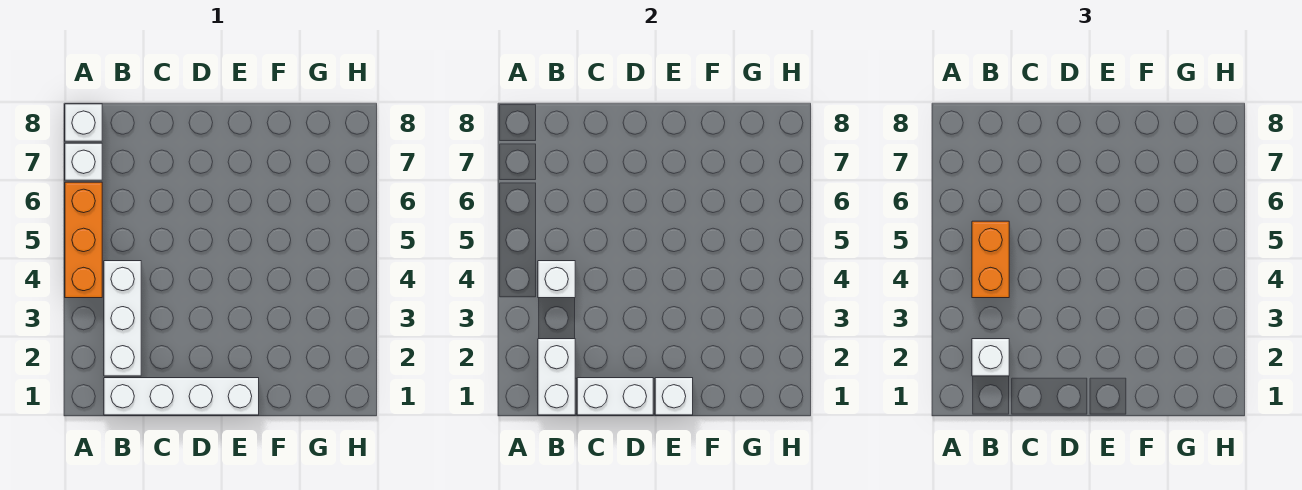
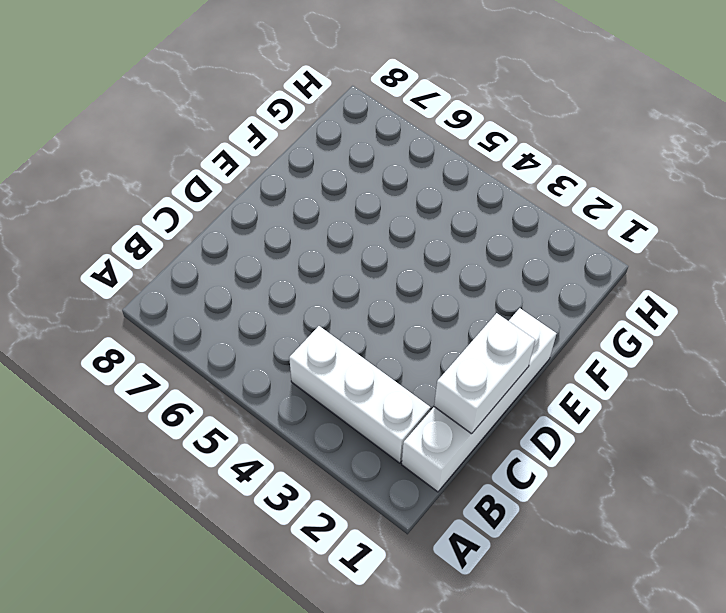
none -> orange 1x3 brick [65,182,102,298]
none -> white 1x1 brick [65,143,102,180]

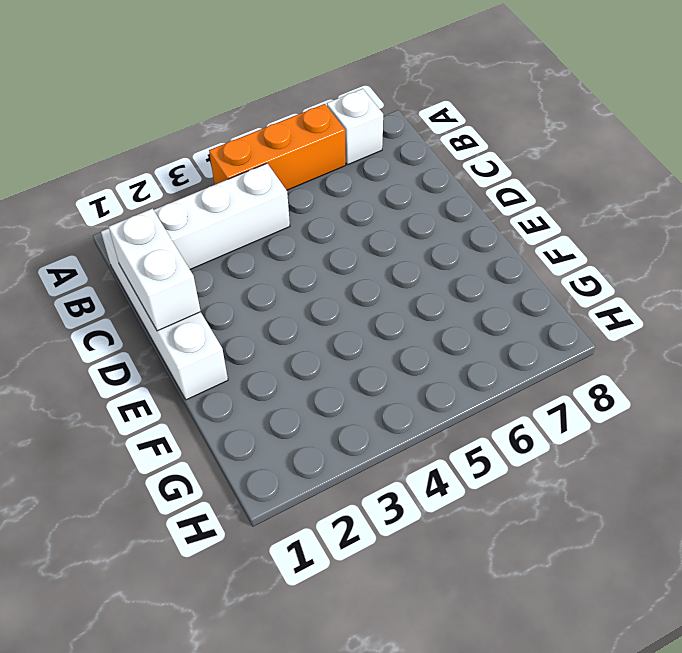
none -> white 1x1 brick [65,104,102,141]
none -> white 1x2 brick [538,339,575,415]

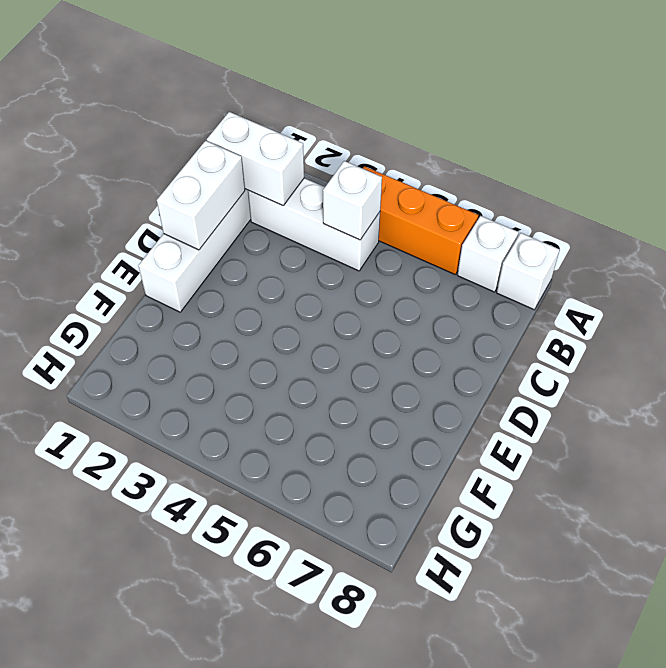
none -> white 1x1 brick [655,378,693,415]
none -> white 1x1 brick [972,339,1009,376]

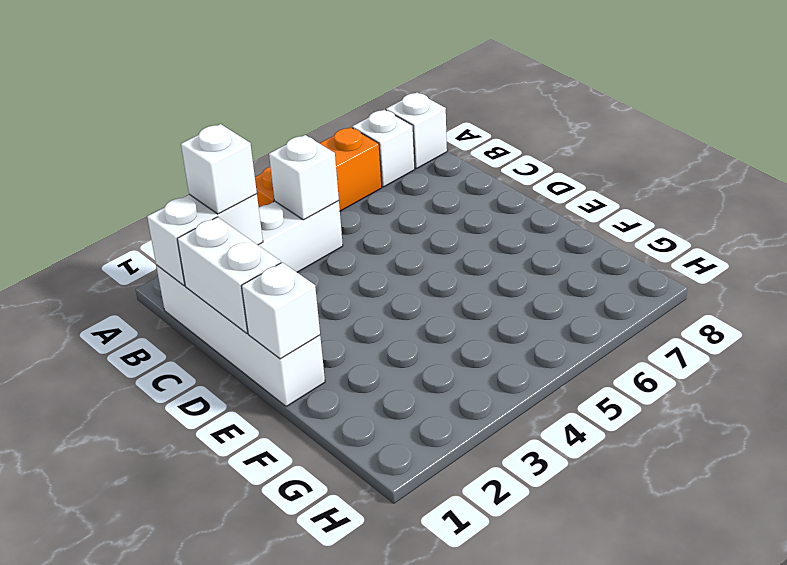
none -> orange 1x2 brick [972,221,1009,298]

